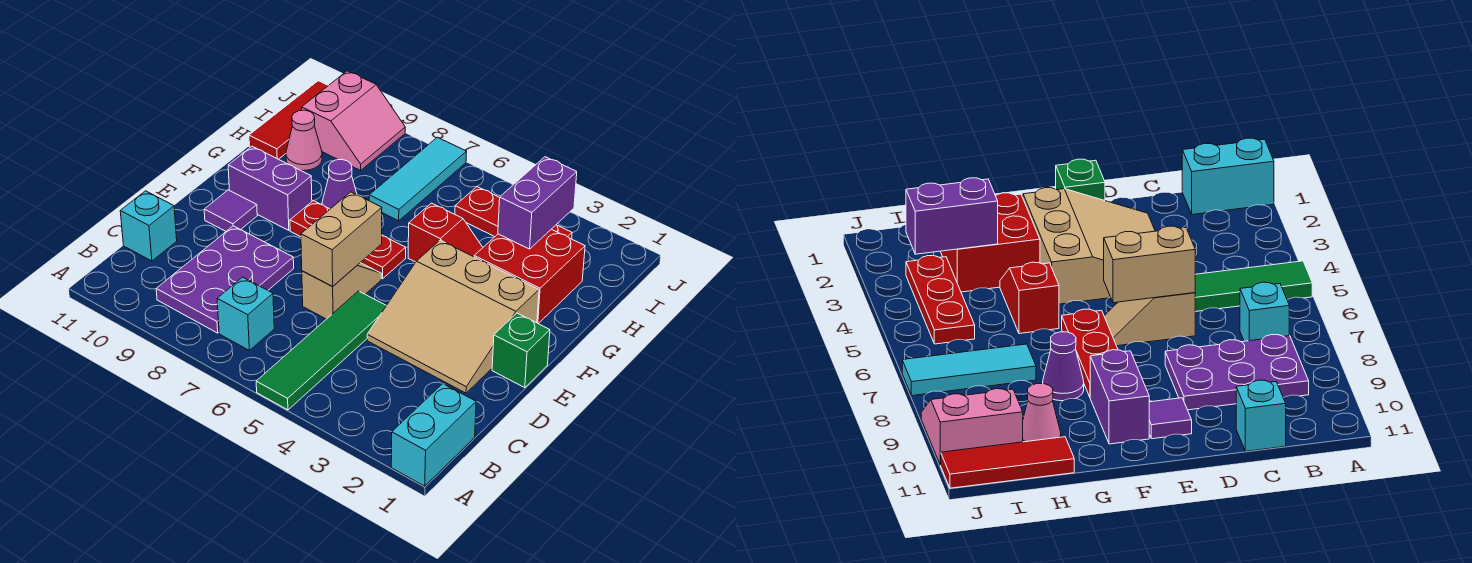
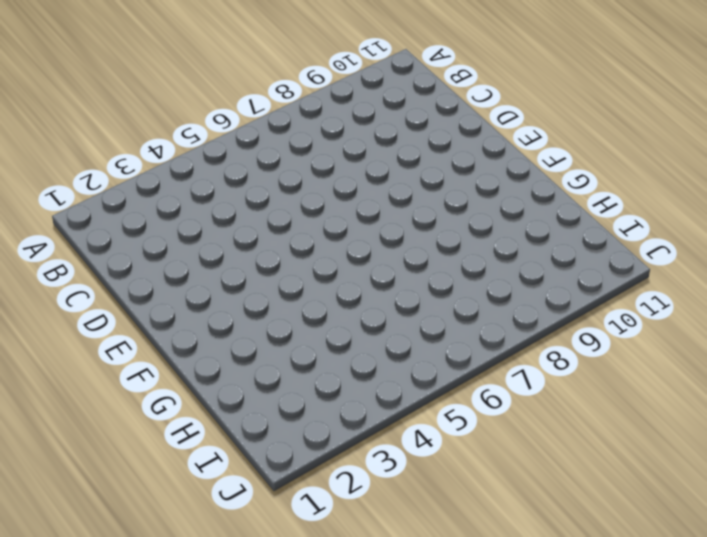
none -> cyan 1x2 brick [391,384,476,486]
none -> green 1x4 tile [256,291,386,410]
none -> cyan 1x1 brick [217,277,274,350]

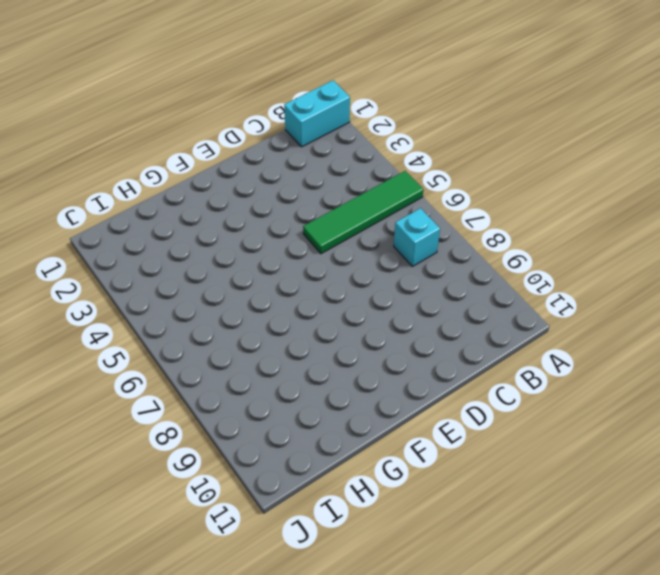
none -> purple 2x3 plate [156,226,294,333]
none -> cyan 1x1 brick [120,191,177,261]
none -> tan 3x3 slope [367,240,539,393]

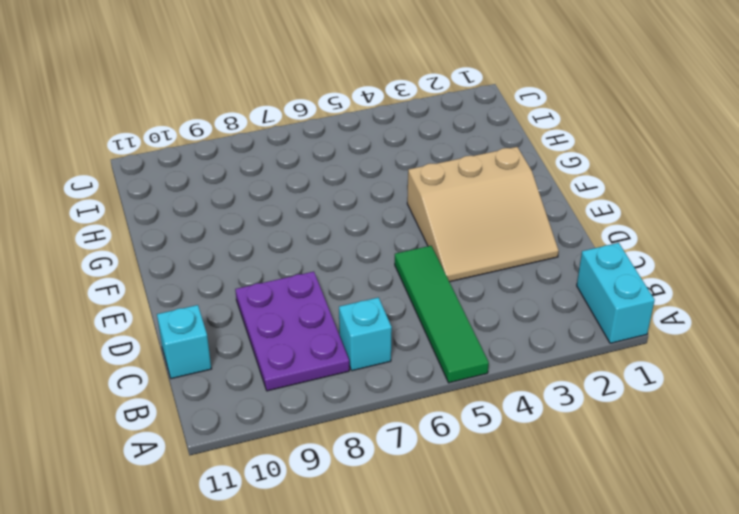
none -> tan 1x2 slope [302,263,381,319]
none -> green 1x1 brick [492,313,550,388]
none -> purple 1x1 tile [204,190,257,231]

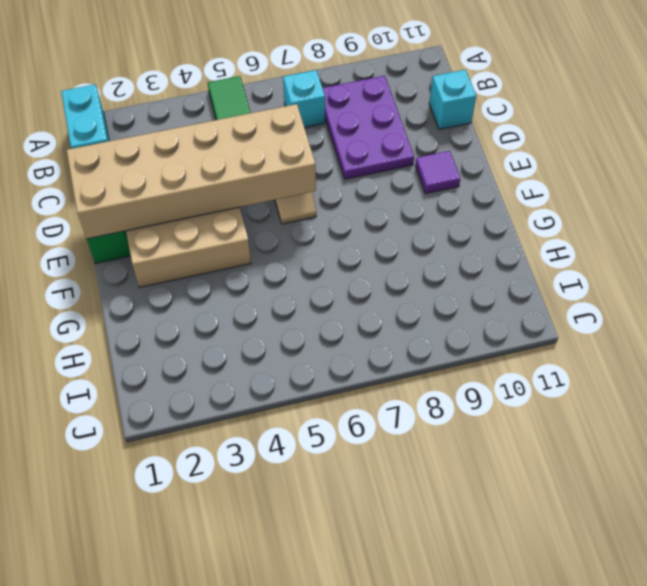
tan 2x6 brick [67,104,316,239] -> tan 1x2 brick [301,192,382,287]
none -> red 1x3 plate [290,201,406,279]
none -> purple 1x2 brick [228,146,312,230]
none -> red 2x2 brick [474,229,585,324]

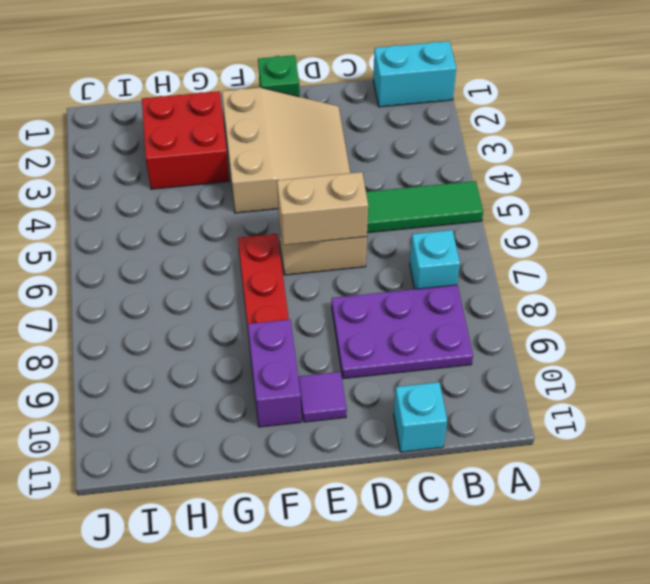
none -> red 1x2 slope [408,203,483,262]
none -> purple 1x1 cone [322,159,357,209]
none -> cyan 1x3 tile [369,137,467,221]

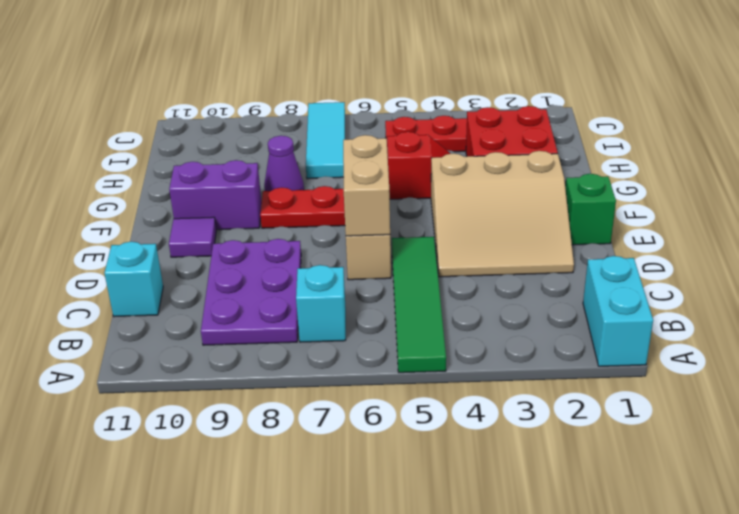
none -> pink 1x1 cone [286,110,322,171]
none -> red 1x3 tile [249,81,329,159]
none -> pink 2x2 slope [302,71,405,170]

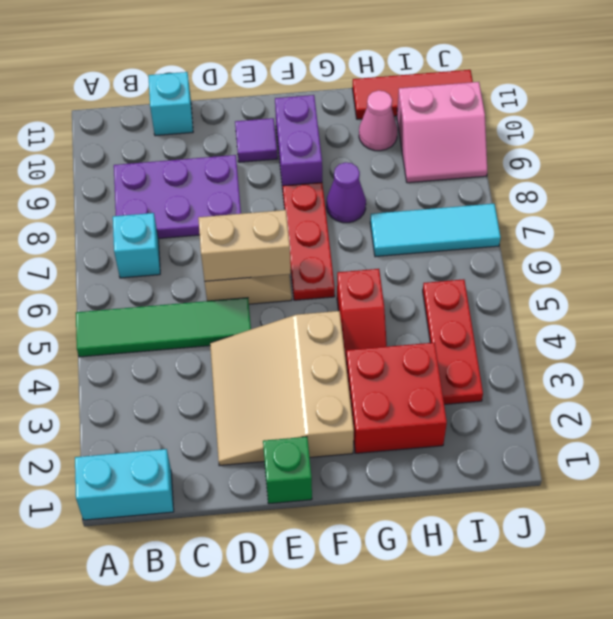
none -> purple 1x2 brick [498,157,577,249]

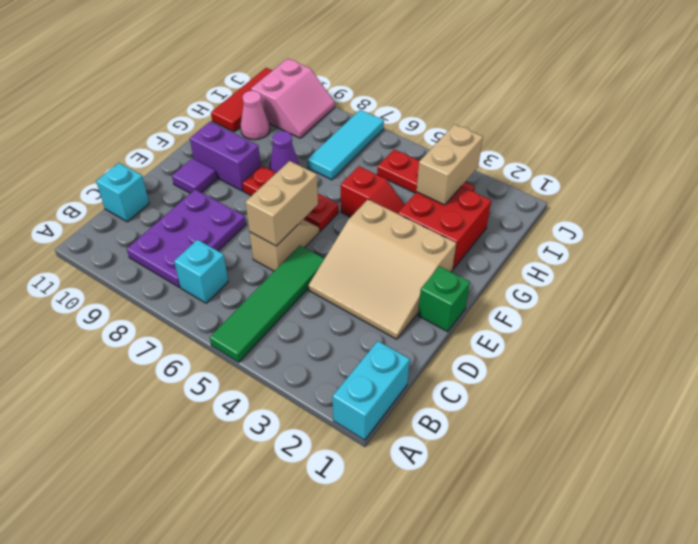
tan 1x2 brick [417,124,483,205] -> purple 1x2 brick [498,157,577,249]

